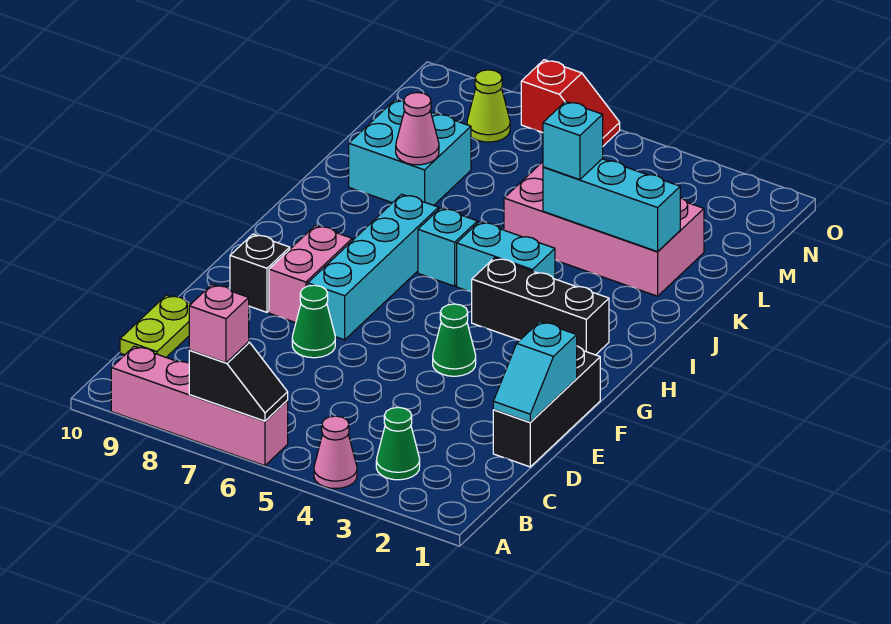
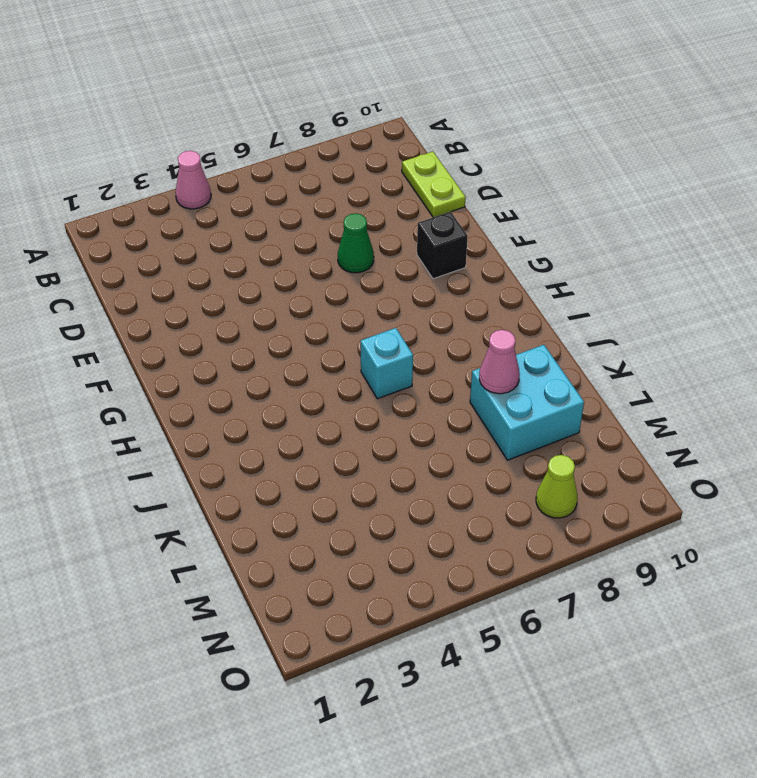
none -> pink 1x4 brick [111,346,288,466]
none -> green 1x1 cone [376,407,420,480]
none -> black 1x3 brick [493,346,600,467]

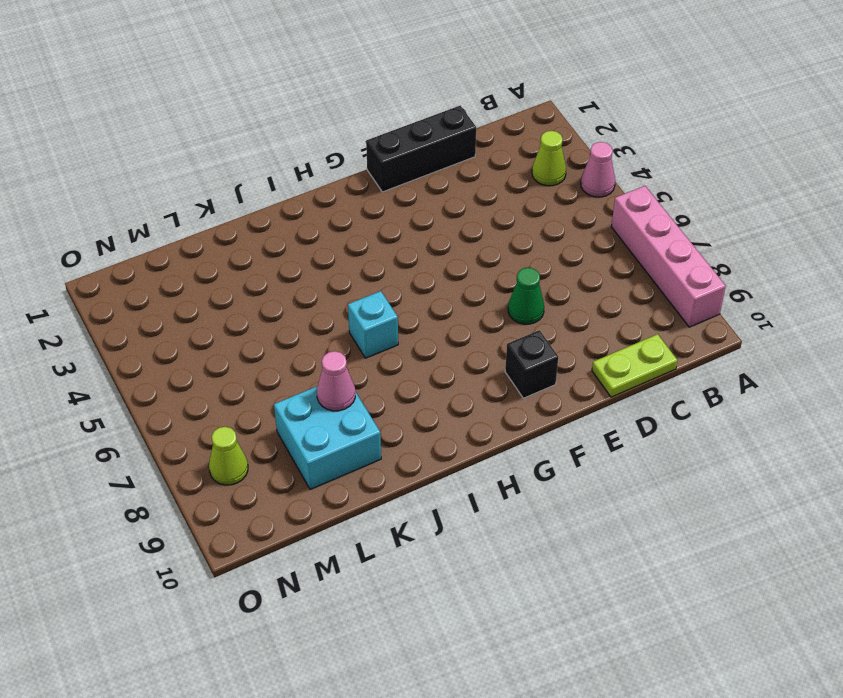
lime 1x1 cone [532,131,566,186] -> green 1x1 cone [376,407,420,480]
none -> green 1x1 cone [433,304,476,376]
none -> cyan 1x4 brick [308,194,439,340]
none -> pink 1x2 brick [269,225,352,323]

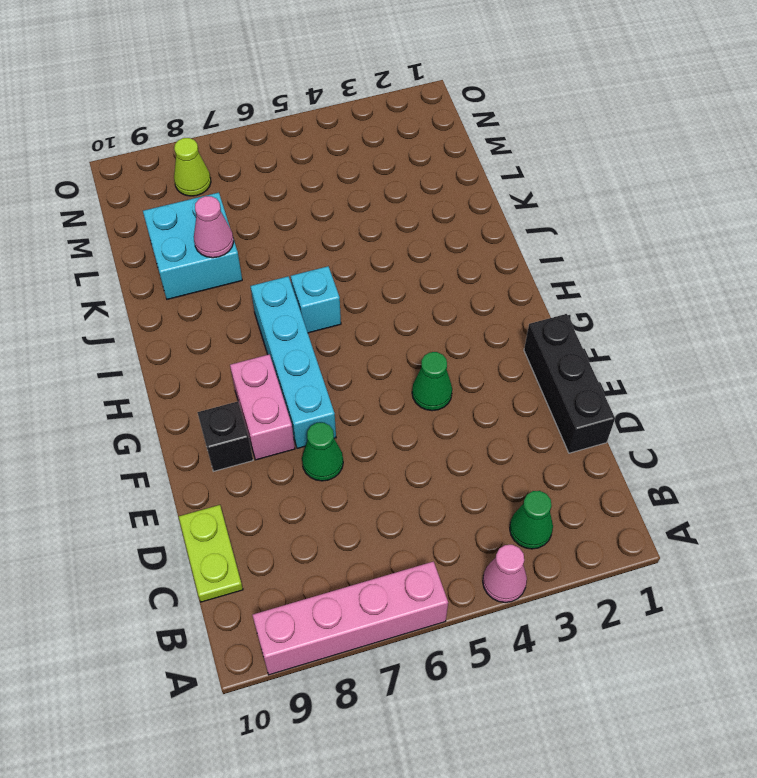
none -> black 1x3 brick [472,258,609,355]
none -> cyan 1x2 brick [457,222,555,292]
none -> pink 2x4 brick [504,162,704,296]

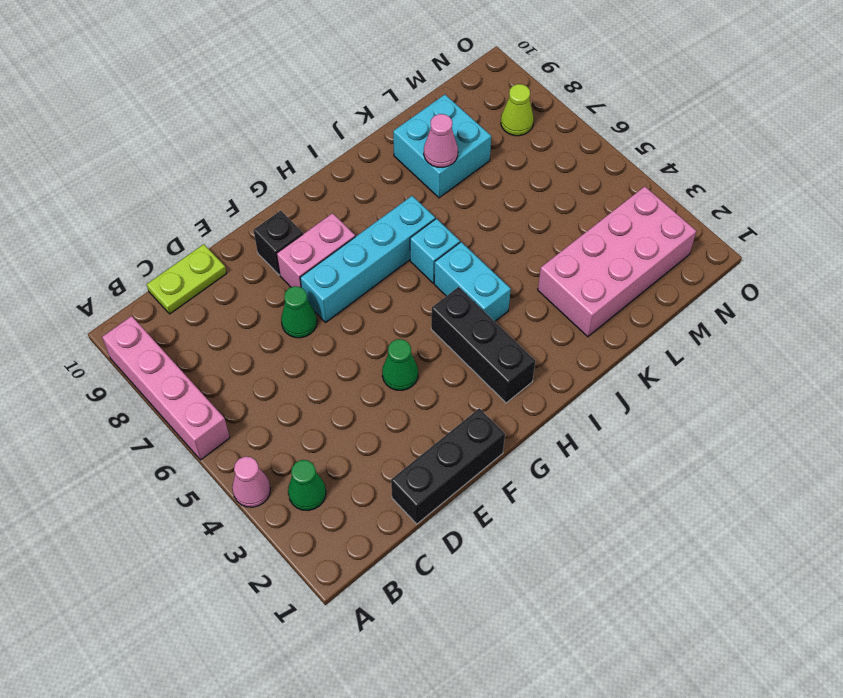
pink 2x4 brick [538,186,696,337] -> pink 2x4 brick turned to [504,162,704,296]
none -> red 1x2 slope [521,60,620,146]
none -> black 1x2 slope [189,342,288,421]
none -> cyan 1x2 slope [493,322,577,422]

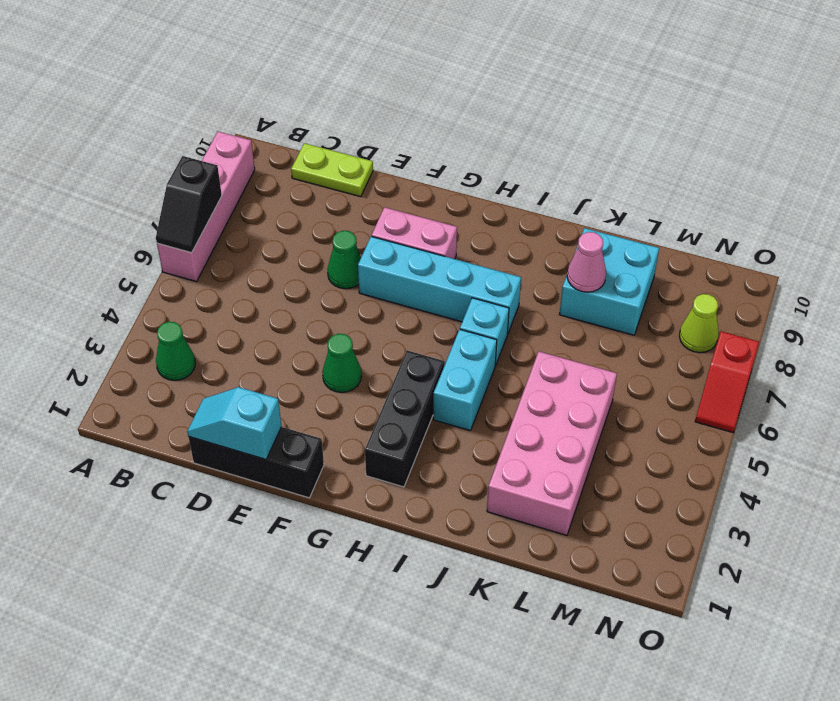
none -> pink 1x1 cone [314,416,357,488]
none -> black 1x1 brick [230,234,290,312]
none -> cyan 1x3 brick [543,159,680,252]

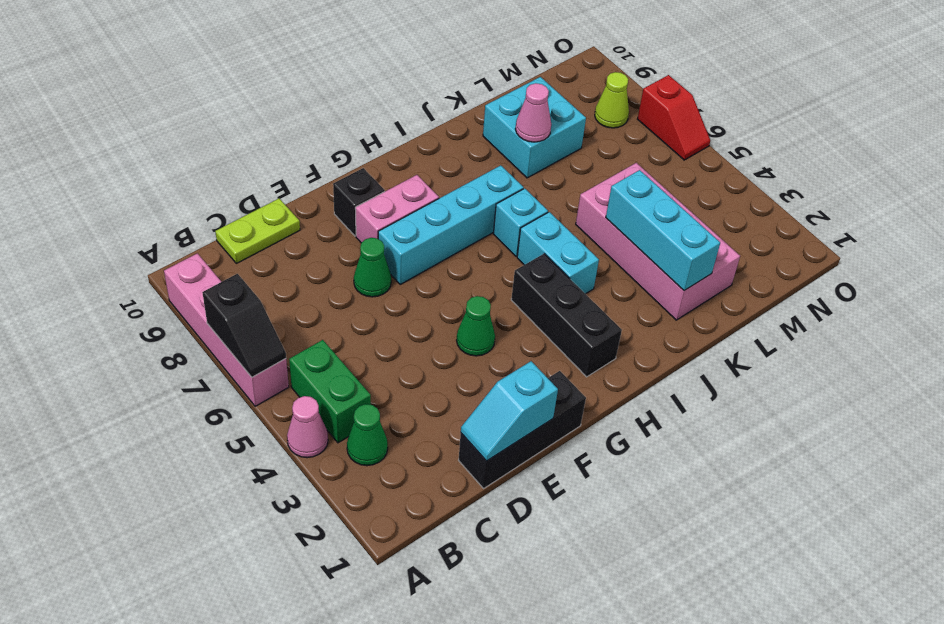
green 1x2 brick [289,340,371,443] -> none
none -> pink 1x1 brick [189,285,249,363]
none -> cyan 1x1 brick [543,101,603,180]

